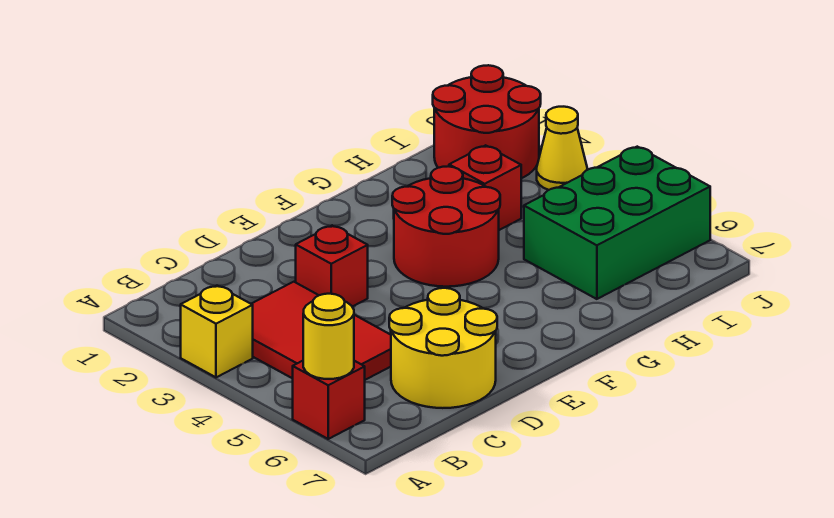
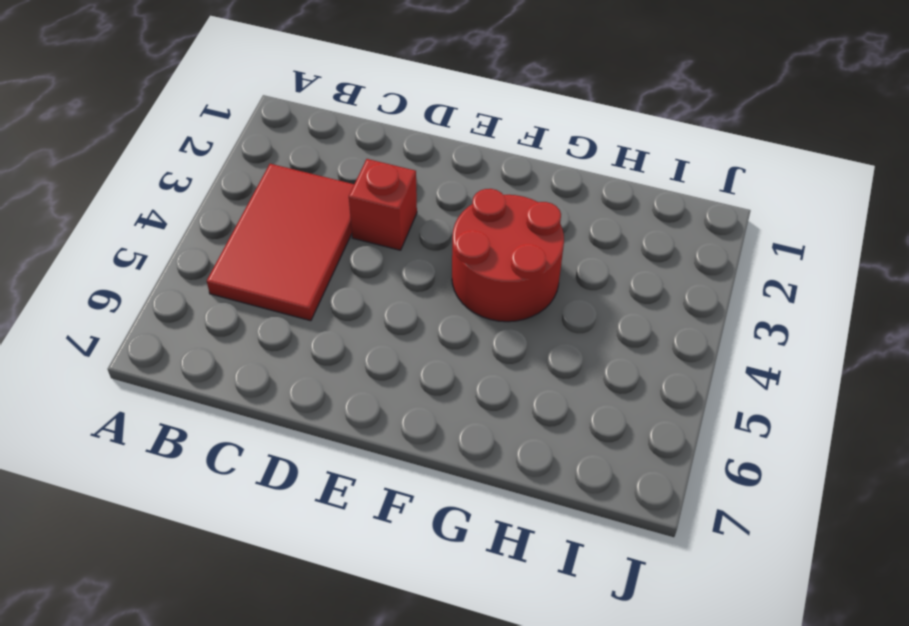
none -> yellow 1x1 brick [181,286,253,377]
none -> red 1x1 brick [293,361,365,439]

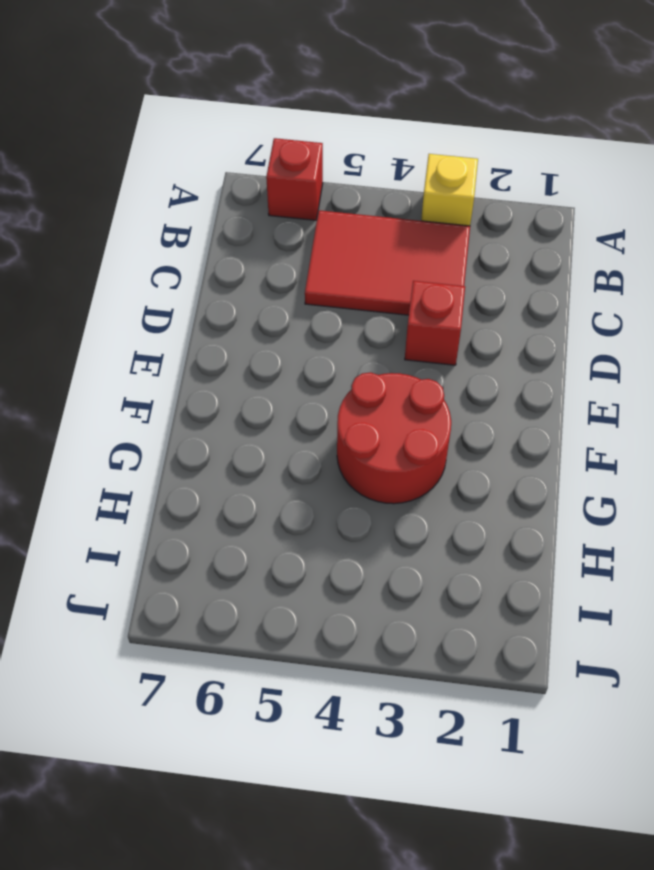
none -> yellow 2x2 round brick [389,288,497,408]
none -> red 1x1 brick [449,145,521,230]

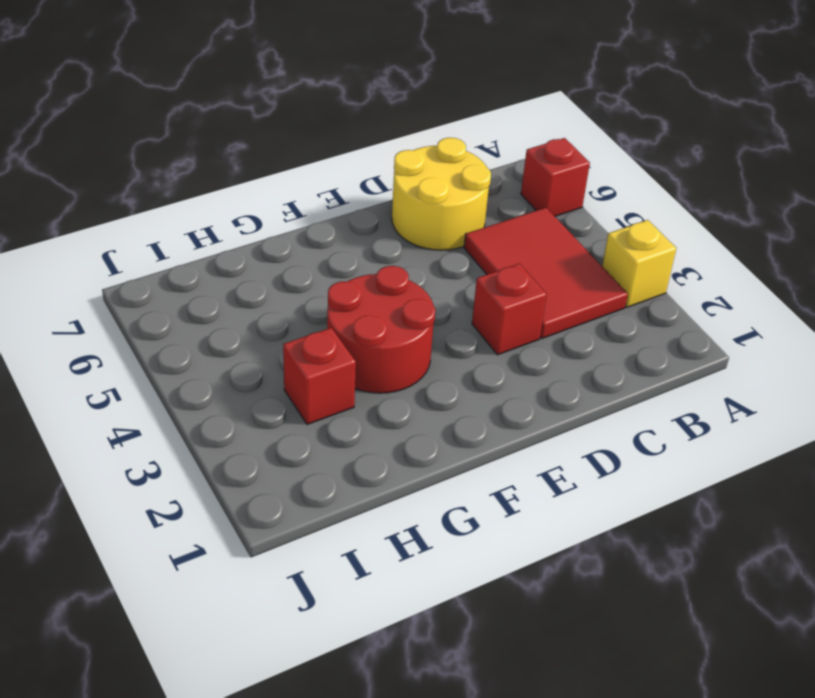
none -> green 2x3 brick [524,147,710,299]
none -> red 2x2 round brick [433,65,541,178]

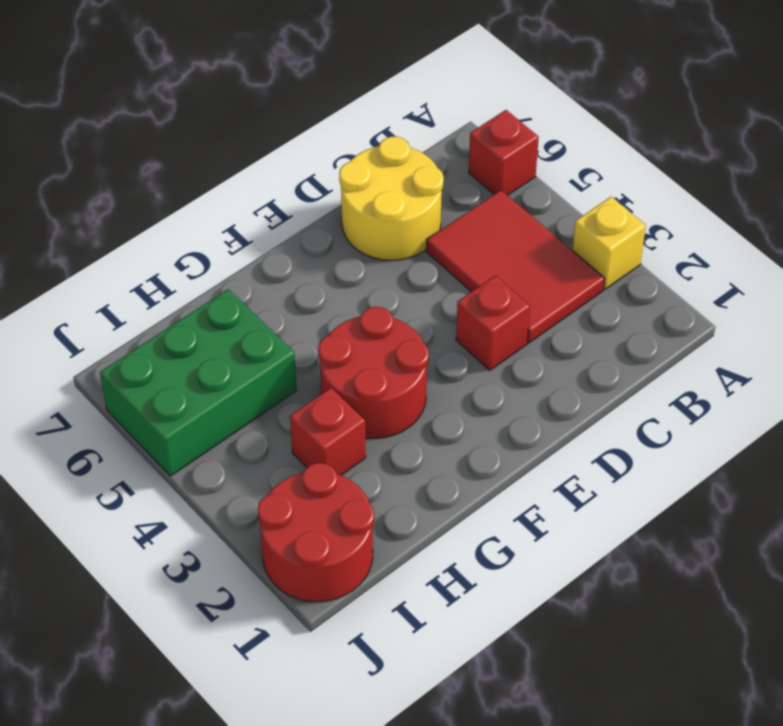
none -> yellow 1x1 cone [537,107,587,190]
none -> yellow 1x1 round brick [303,294,354,379]

